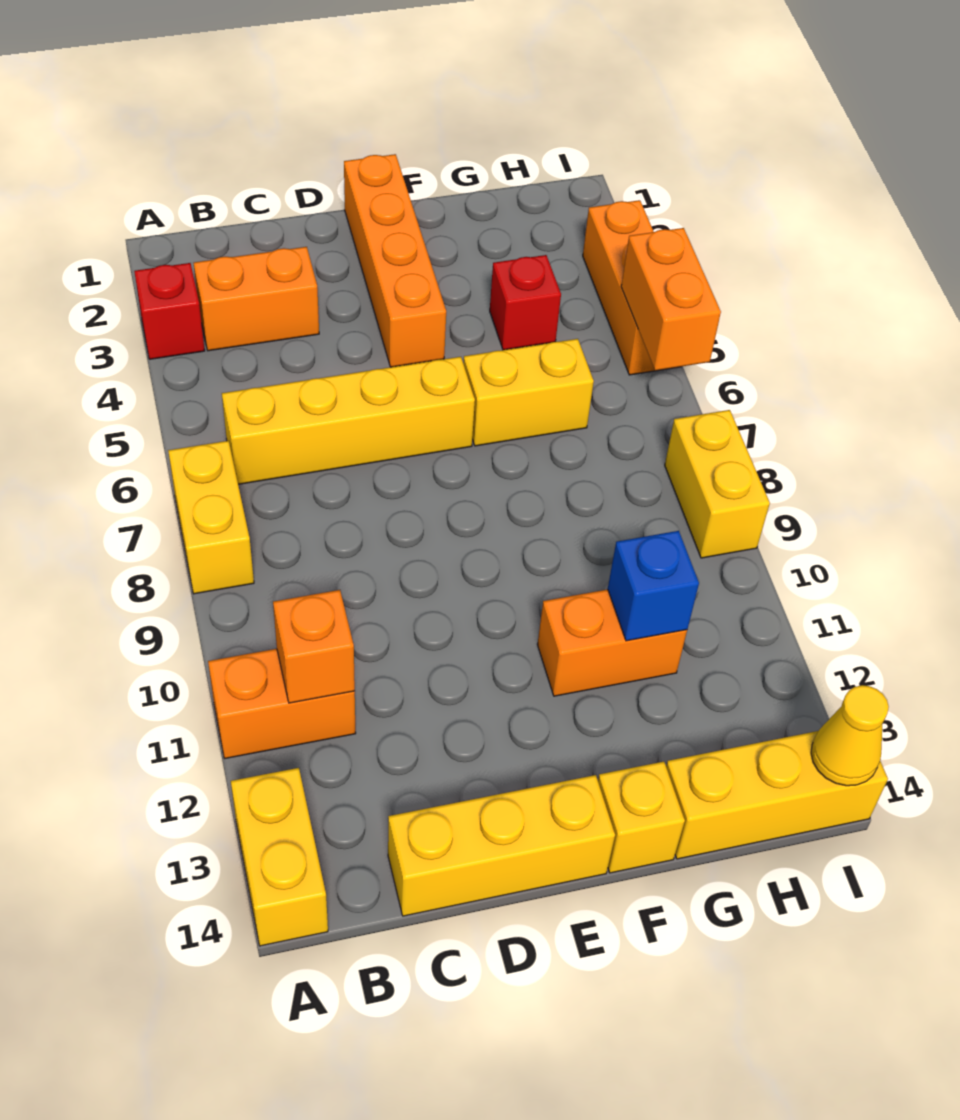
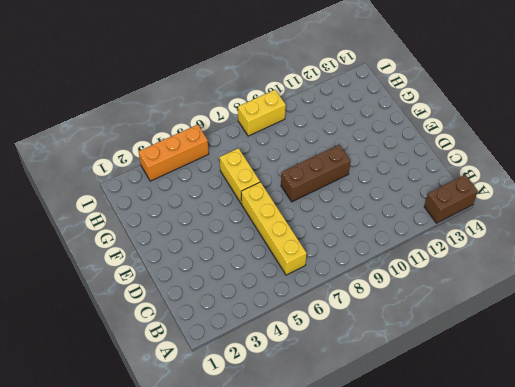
brown 1x2 brick [424,175,478,223] -> yellow 1x2 brick [231,768,328,946]
brown 1x3 brick [281,145,350,202] -> none
none -> red 1x1 brick [134,263,205,359]
none -> yellow 1x2 brick [168,441,254,594]
none -> orange 1x2 brick [208,649,356,758]

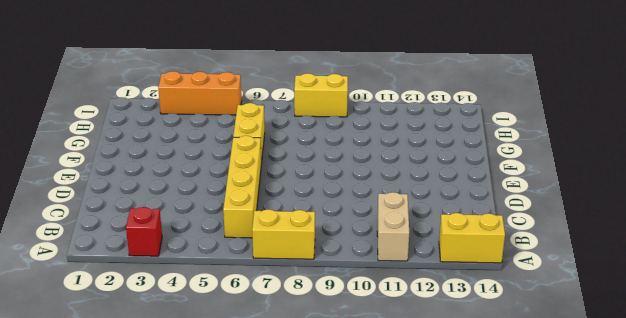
tan 1x2 brick [377,192,409,261] -> orange 1x2 brick [208,649,356,758]
none -> orange 1x2 brick [194,247,319,351]
none -> yellow 1x3 brick [388,775,615,916]
none -> orange 1x4 brick [344,154,446,367]

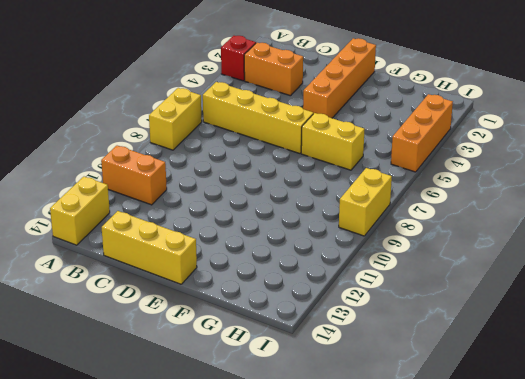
none -> orange 1x2 brick [537,589,687,696]
none -> yellow 1x1 brick [598,762,685,873]
none -> red 1x1 brick [490,255,561,350]

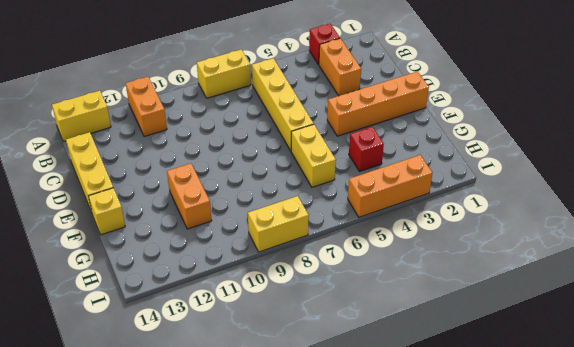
none -> yellow 1x3 brick [666,731,888,859]
none -> orange 1x1 brick [273,590,355,703]
none -> blue 1x1 brick [608,531,699,641]

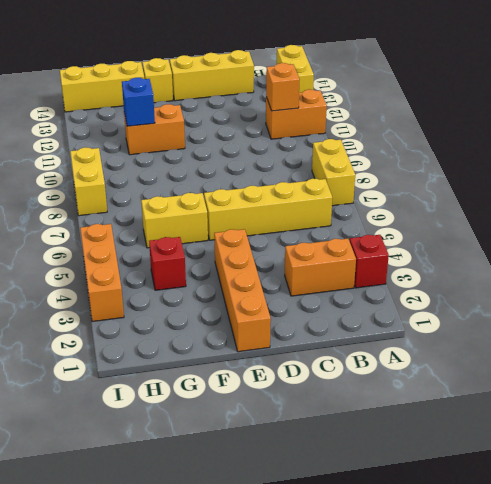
none -> orange 1x2 brick [621,228,721,371]
none -> yellow 1x1 cone [811,685,889,786]

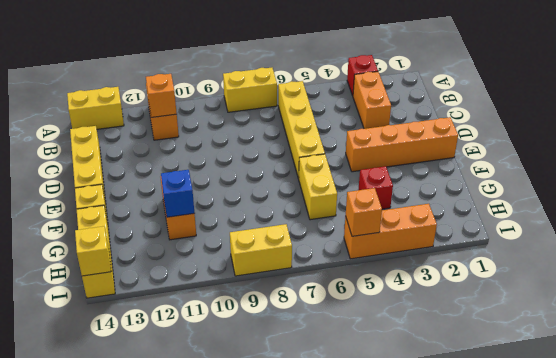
orange 1x1 brick [346,188,382,236] -> orange 1x2 brick [621,228,721,371]
yellow 1x1 brick [75,226,111,276] -> yellow 1x1 cone [811,685,889,786]

